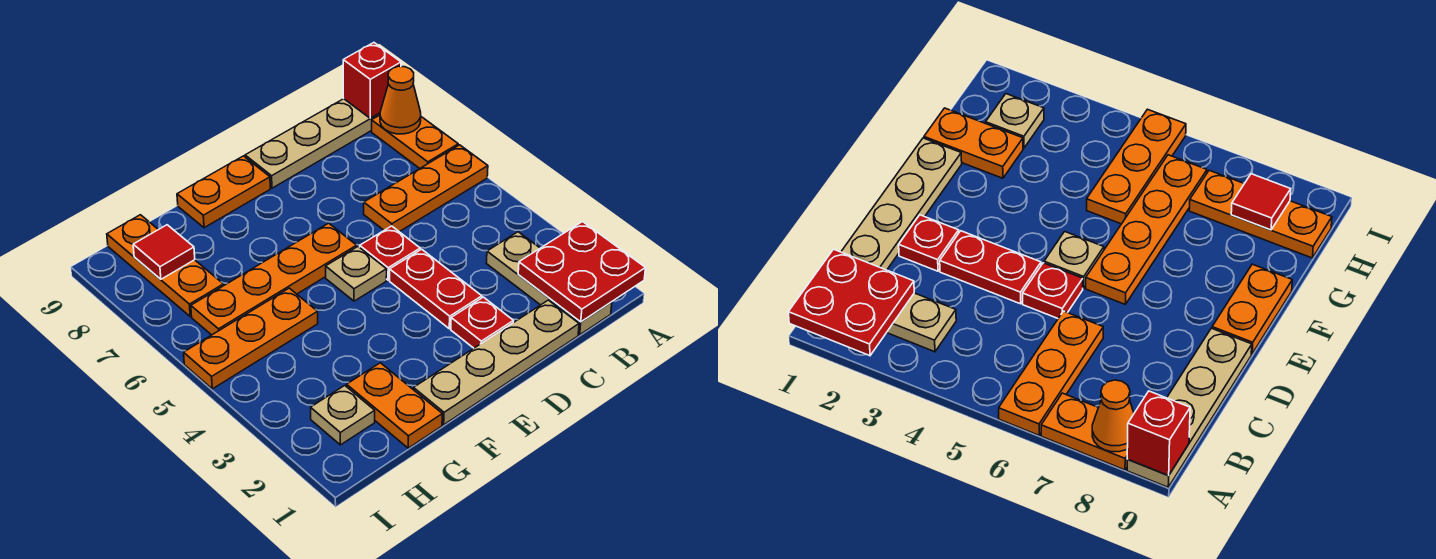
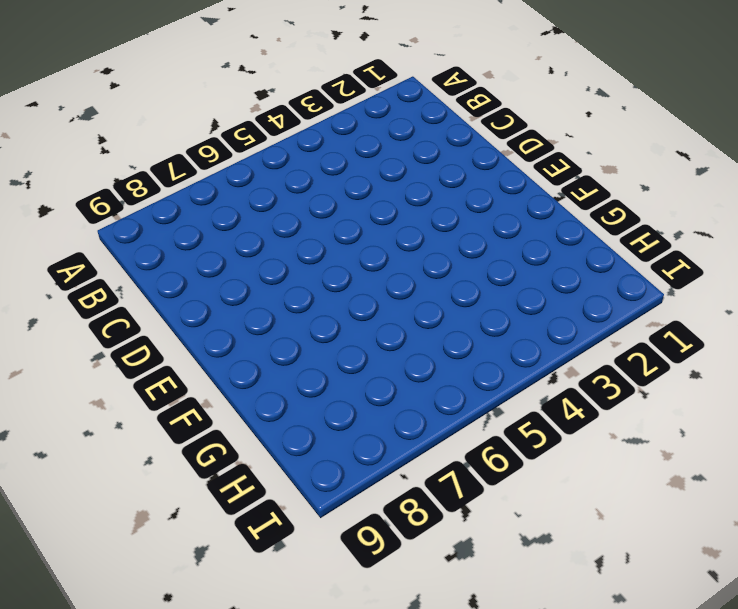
none -> orange 1x3 plate [364,145,488,232]
none -> orange 1x2 plate [372,115,458,168]
none -> tan 1x4 plate [245,99,380,188]

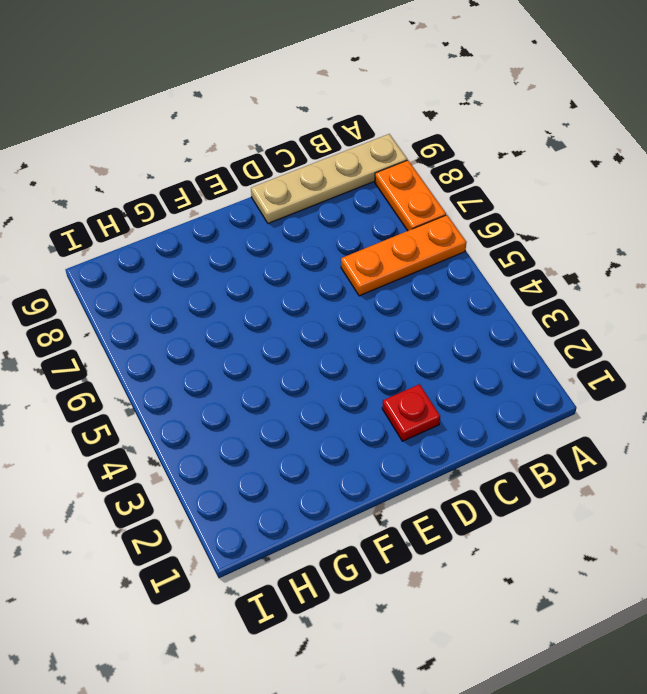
none -> tan 1x3 plate [486,232,612,335]
none -> tan 1x4 plate [414,300,579,425]
none -> red 1x2 plate [390,249,482,329]

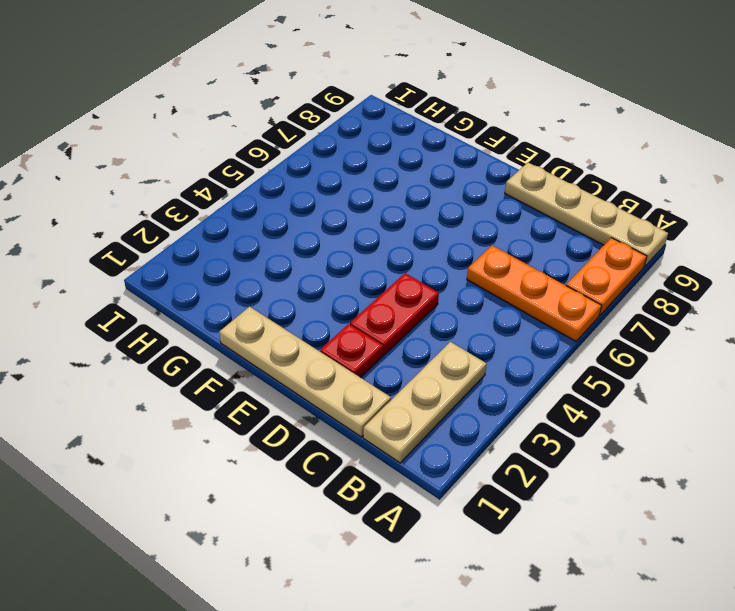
none -> red 1x1 plate [360,226,420,280]
none -> tan 1x1 plate [326,247,387,301]
none -> orange 1x4 plate [191,223,357,335]

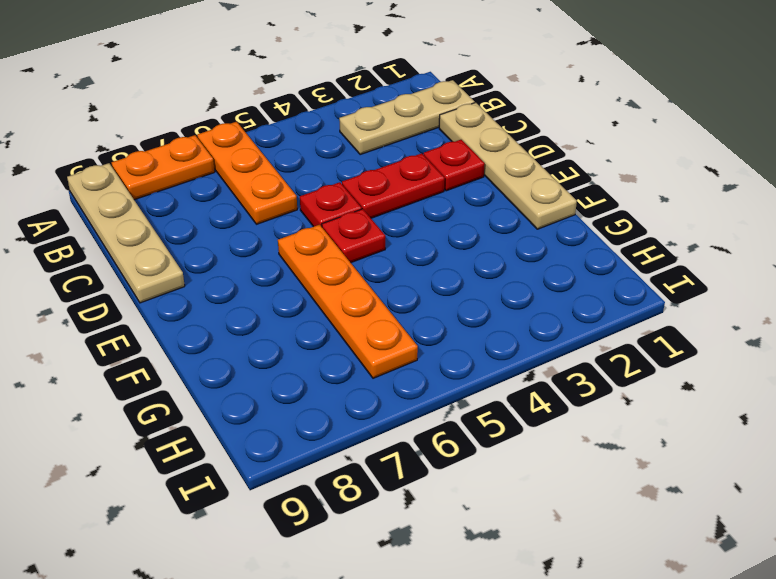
red 1x1 plate [322,209,385,263] -> tan 1x1 plate [326,247,387,301]
none -> orange 1x2 plate [177,156,270,228]
none -> orange 1x2 plate [347,363,442,448]
none -> orange 1x3 plate [184,288,318,389]

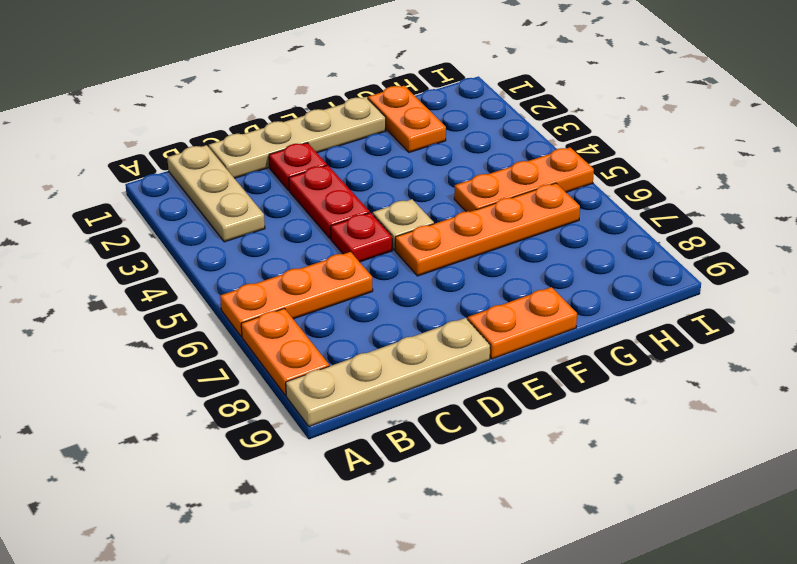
none -> tan 1x1 plate [311,386,375,445]
none -> orange 1x3 plate [107,215,224,316]
none -> red 2x2 plate [518,222,646,322]

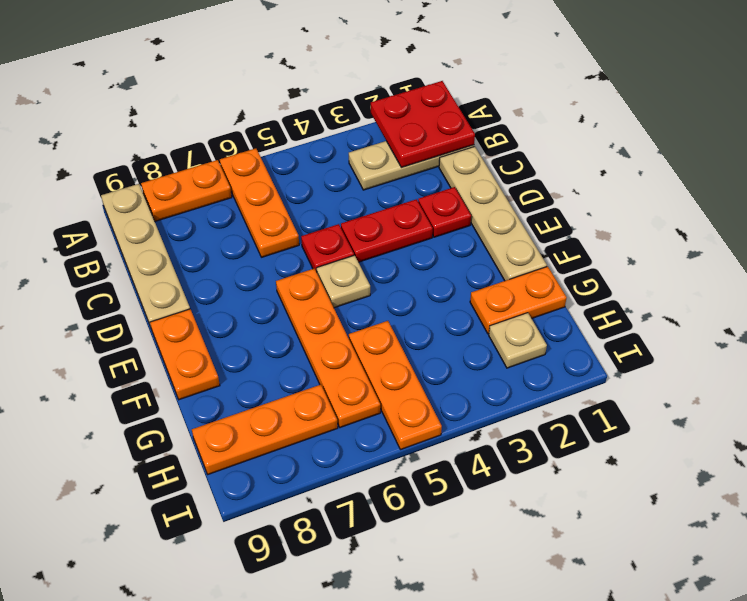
none -> orange 1x1 cone [380,66,421,134]
none -> red 1x1 brick [343,43,401,118]
none -> red 1x1 tile [133,225,195,279]

